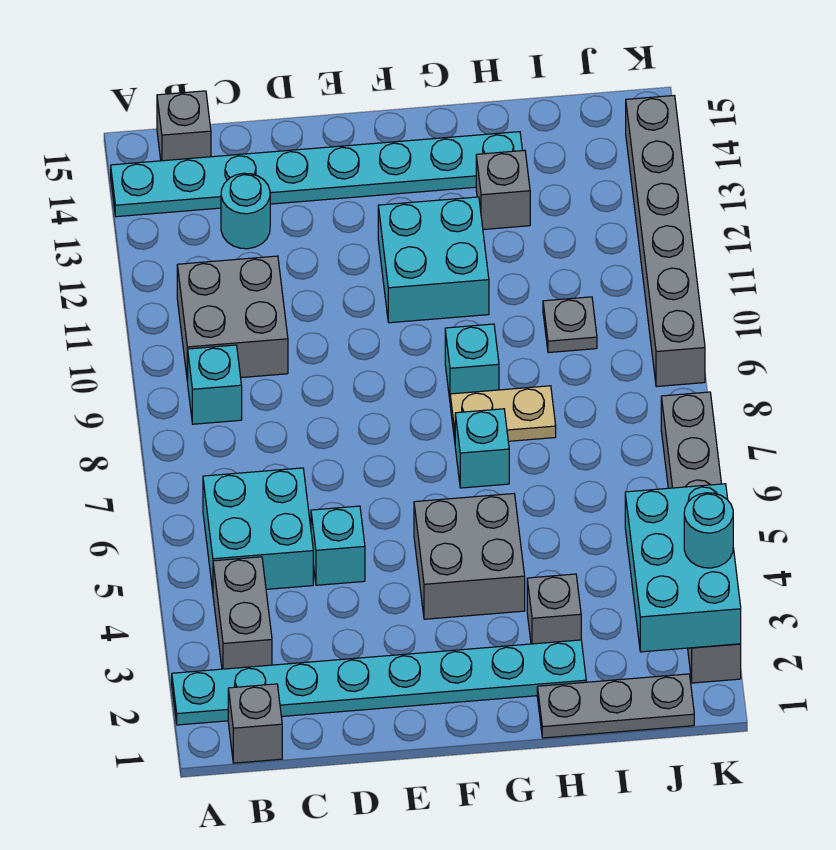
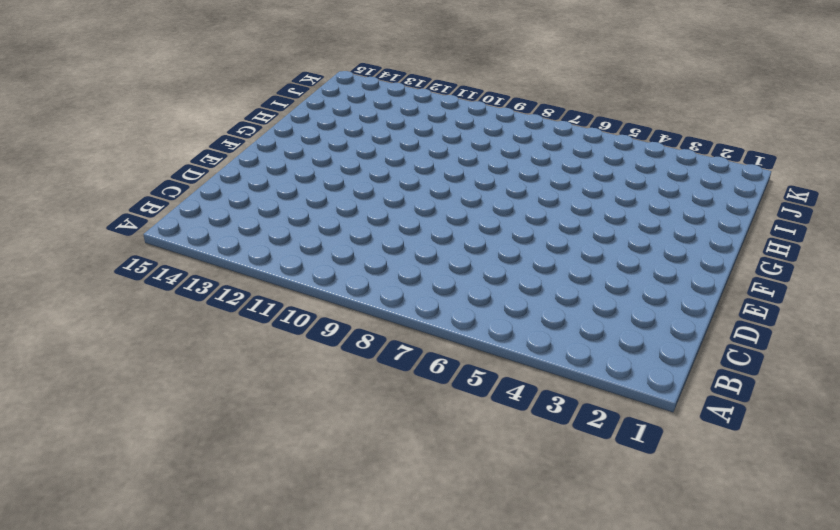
none -> cyan 1x8 plate [172,640,586,725]
none -> cyan 1x8 plate [111,132,522,217]
none -> grey 1x1 brick [228,684,282,763]

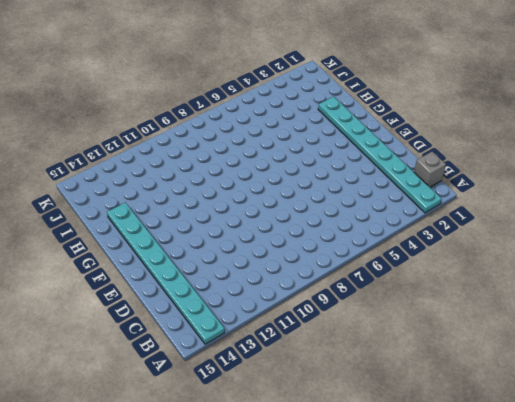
none -> grey 1x2 brick [213,557,272,669]
none -> cyan 2x2 brick [203,468,313,591]
none -> cyan 1x1 brick [188,345,242,424]

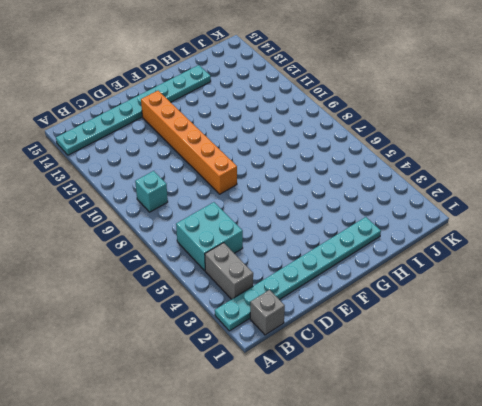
orange 1x6 brick [141,91,237,194] -> none
none -> grey 2x2 brick [177,256,288,382]
none -> grey 1x1 brick [157,91,211,161]
none -> cyan 1x1 round brick [221,173,270,249]

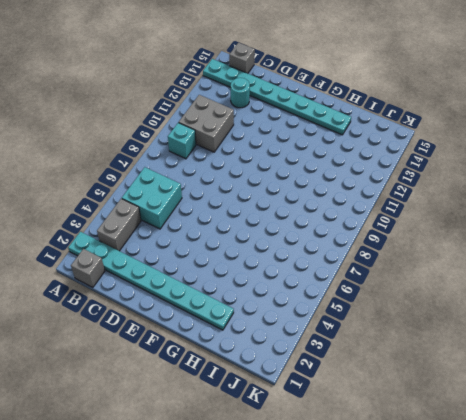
none -> cyan 1x1 brick [311,506,365,585]
none -> grey 2x2 brick [414,494,525,619]
none -> cyan 2x2 brick [378,197,489,323]

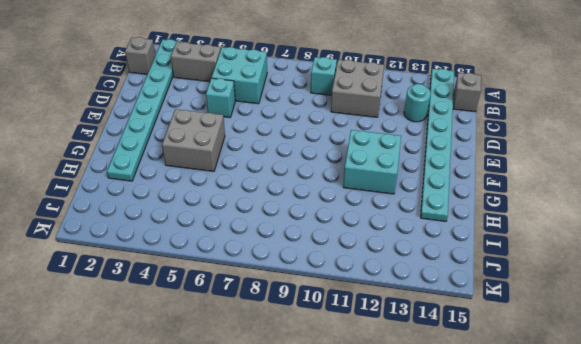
none -> cyan 1x1 brick [455,409,509,488]
none -> tan 1x2 plate [450,386,556,441]
none -> cyan 1x1 brick [445,324,499,399]

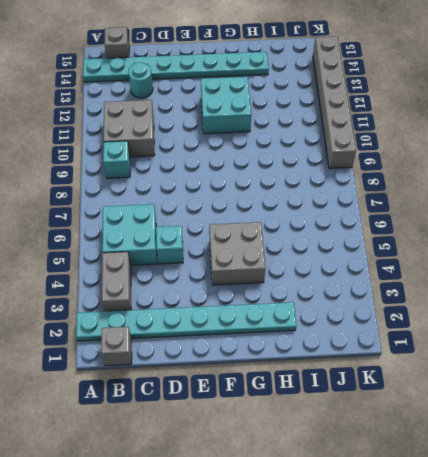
none -> cyan 1x1 brick [455,409,509,488]
none -> tan 1x2 plate [450,386,556,441]
none -> cyan 1x1 brick [445,324,499,399]

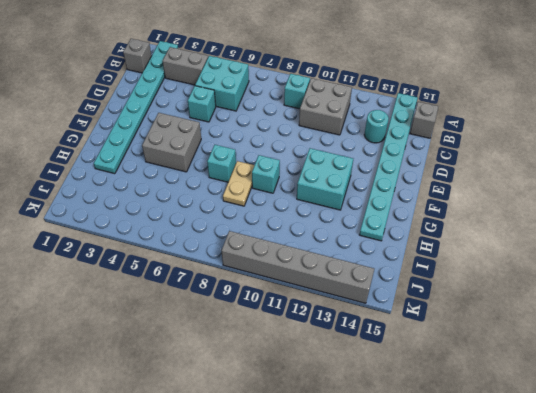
none -> grey 1x3 plate [537,674,694,738]
none -> grey 1x1 brick [527,574,581,644]
none -> grey 1x1 brick [476,150,530,230]

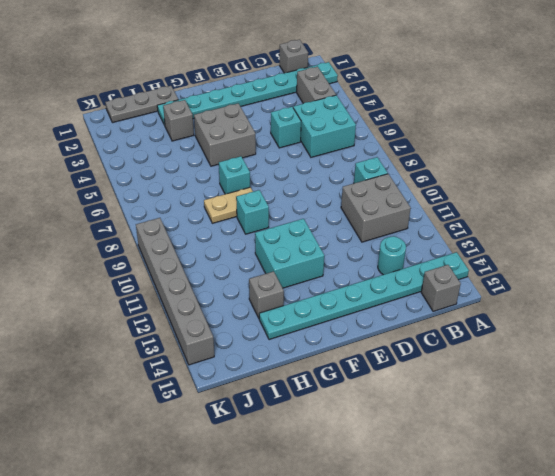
none -> grey 1x1 plate [543,297,597,353]
none -> grey 1x6 brick [661,392,741,683]
none -> cyan 2x3 brick [625,484,741,652]

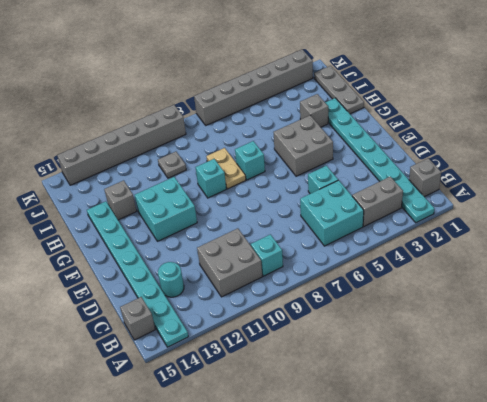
none -> cyan 2x3 brick [625,484,741,652]
none -> cyan 1x1 round brick [684,493,733,568]

